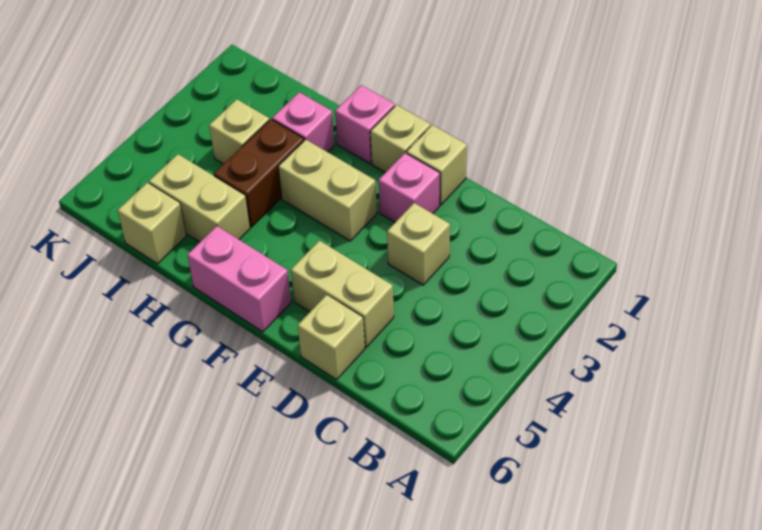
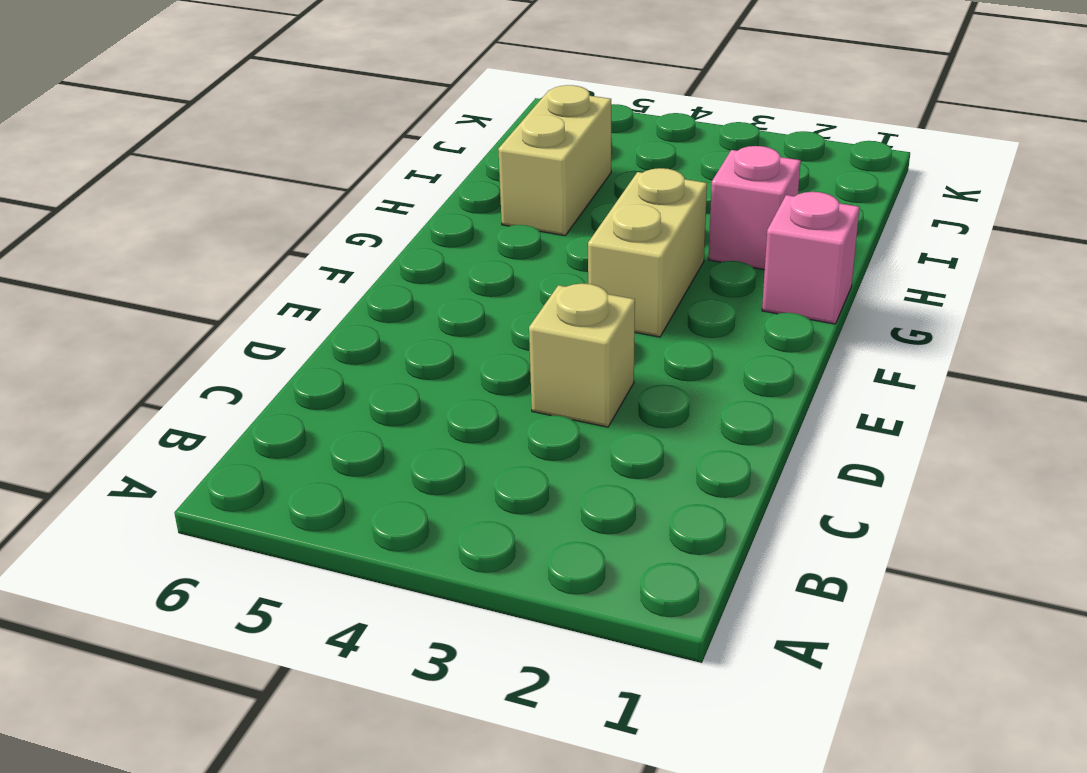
none -> tan 1x2 brick [291,241,394,347]
none -> tan 1x1 brick [298,295,365,380]
none -> tan 1x1 brick [406,125,467,205]

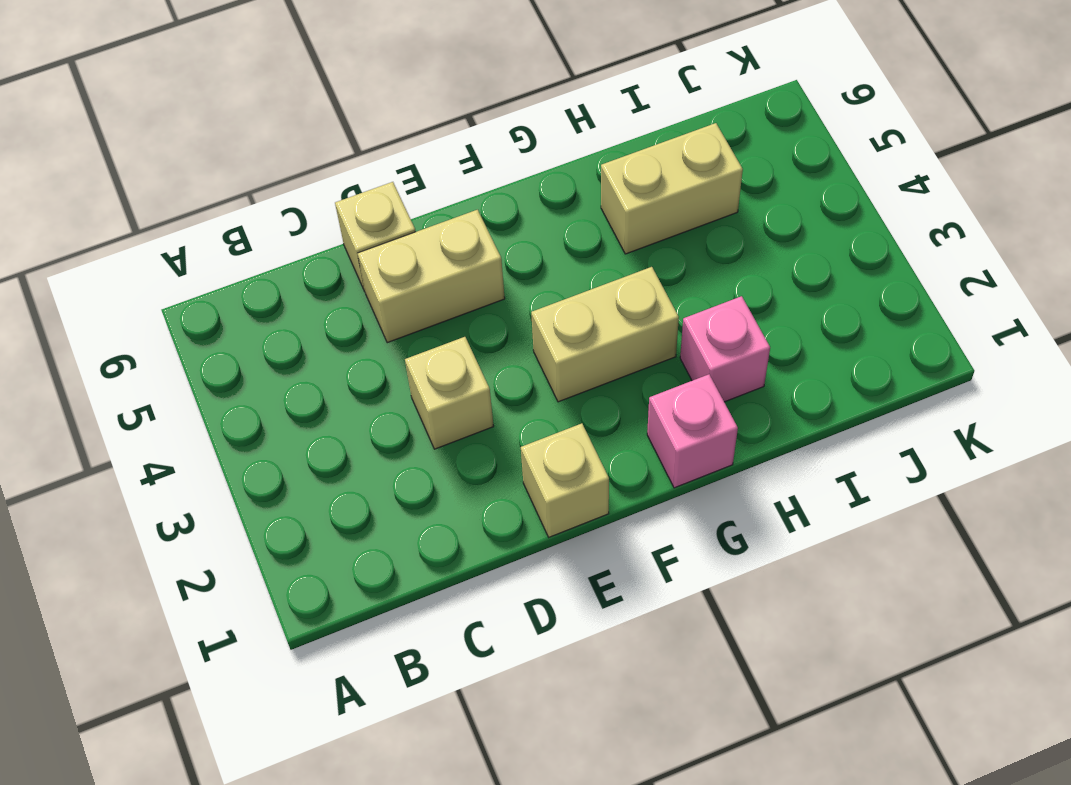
none -> pink 1x1 brick [379,153,440,222]
none -> tan 1x1 brick [370,105,430,173]
none -> pink 1x2 brick [187,226,291,332]

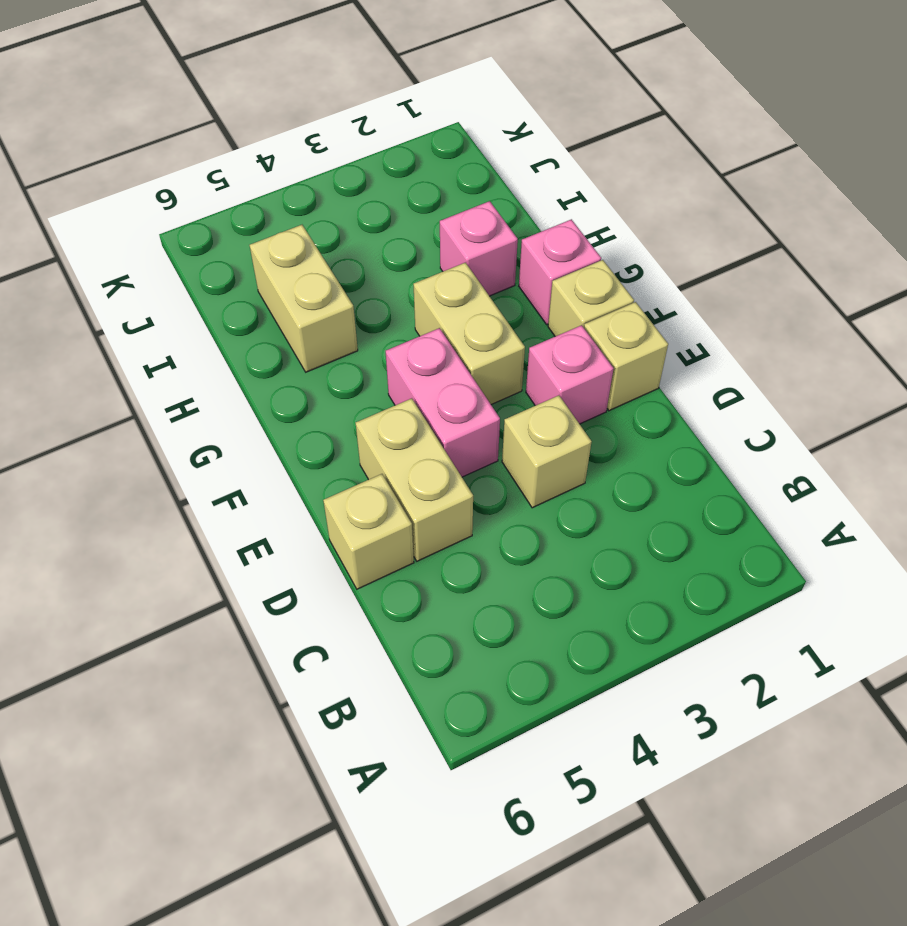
pink 1x2 brick [386,328,500,477] -> pink 1x2 brick moved to [187,226,291,332]
none -> brown 1x2 brick [214,119,304,227]
none -> tan 1x1 brick [209,99,269,164]
none -> tan 1x1 brick [118,183,186,264]

